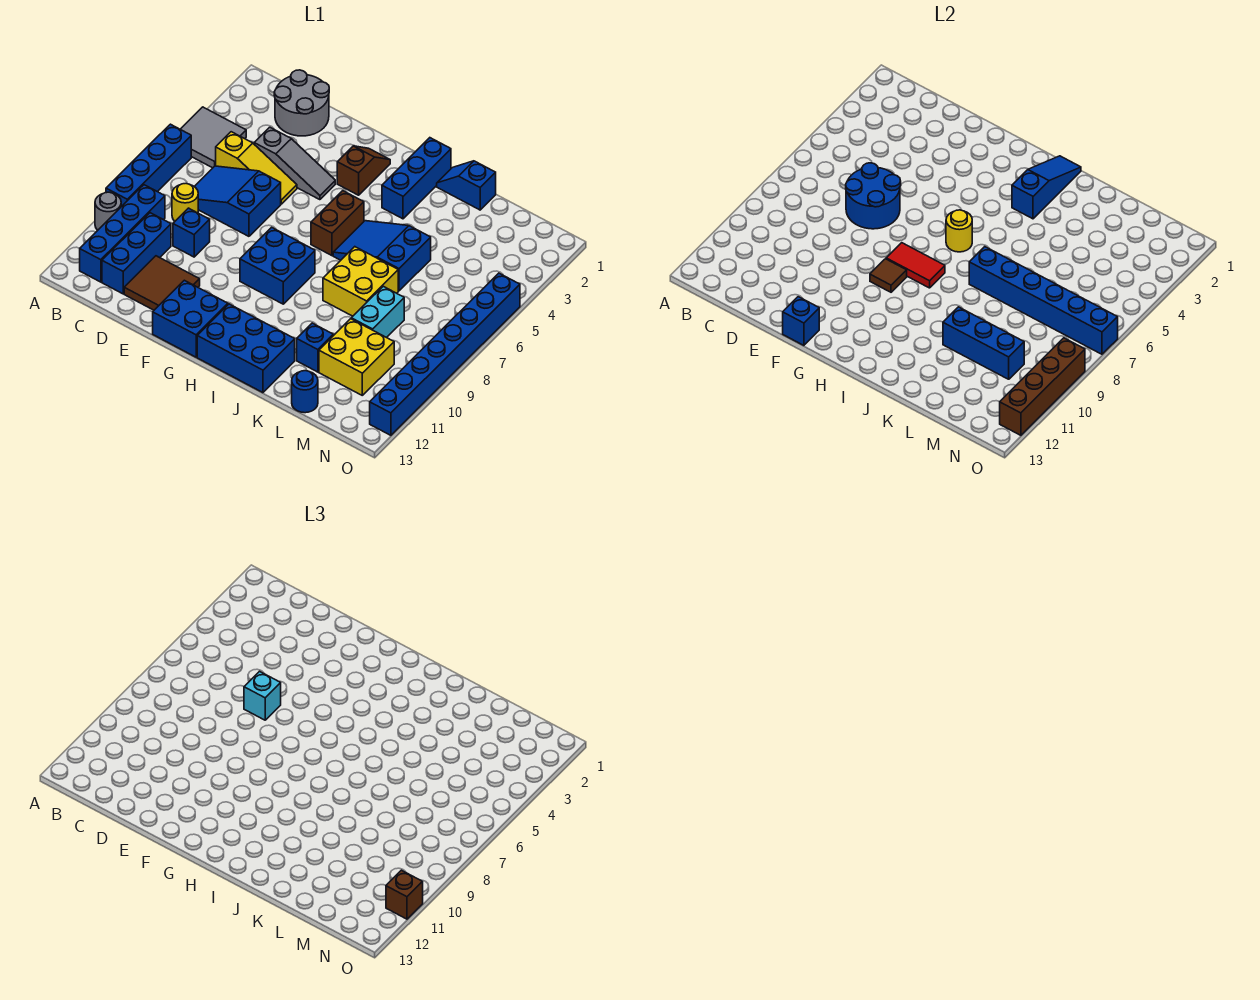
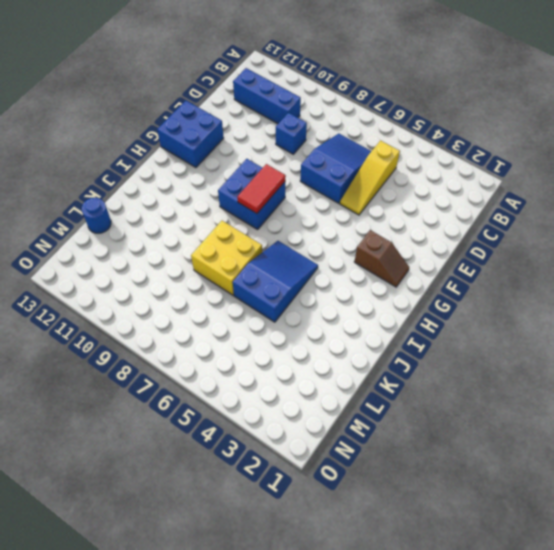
none -> grey 2x2 tile [180,107,246,168]
none -> blue 1x4 brick [106,124,191,207]
none -> grey 1x1 round brick [95,192,121,230]
none -> blue 1x4 brick [80,185,165,282]

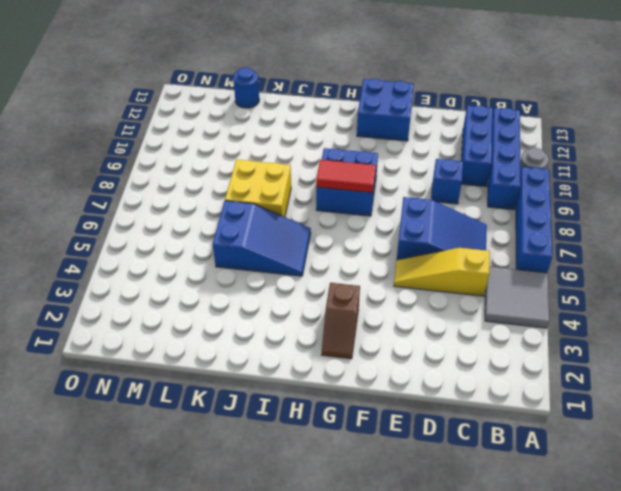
none -> grey 2x2 round brick [274,70,329,136]
none -> yellow 1x1 round brick [172,184,198,221]
none -> grey 1x3 slope [254,127,335,200]
none -> brown 2x2 tile [124,256,200,310]

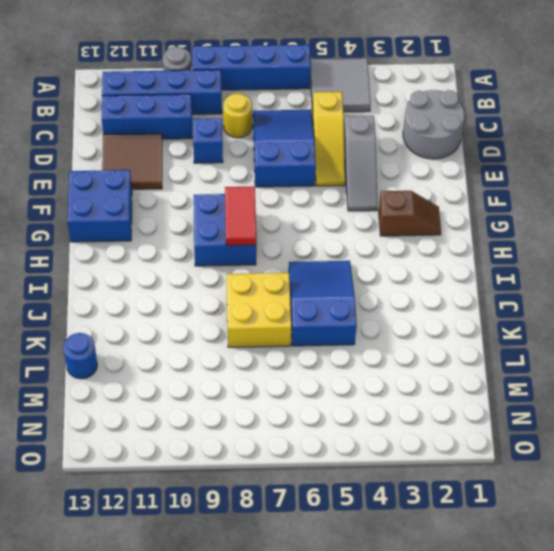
none -> brown 1x2 brick [311,191,364,256]
none -> blue 2x3 brick [197,304,295,393]
none -> blue 1x3 brick [382,138,451,219]
none -> blue 1x2 slope [437,161,496,210]

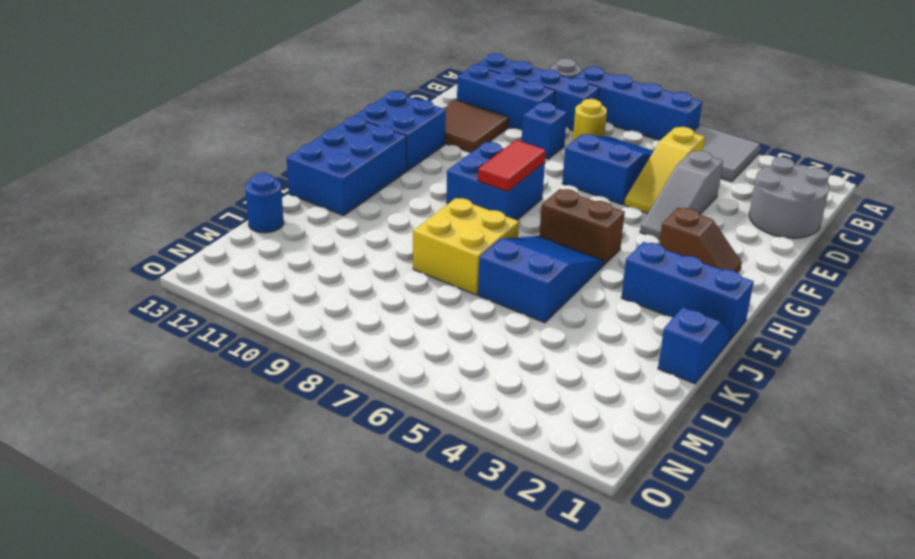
none -> blue 1x1 brick [297,323,333,372]
none -> cyan 1x2 brick [351,286,404,338]
none -> yellow 2x2 brick [319,319,394,395]
none -> blue 1x8 brick [370,273,520,435]

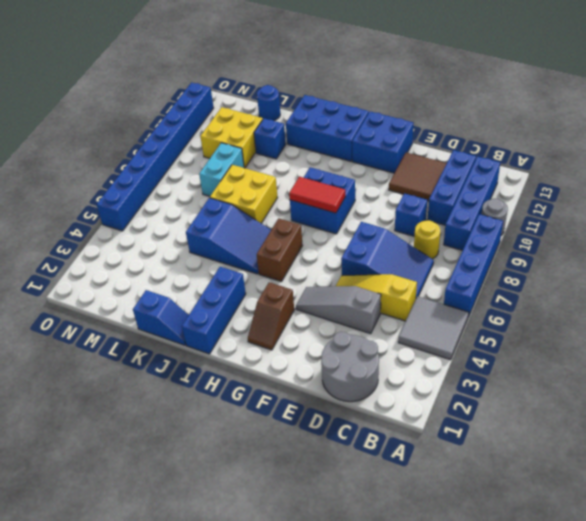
none -> blue 2x2 round brick [846,163,901,229]
none -> blue 1x1 brick [783,297,819,345]
none -> brown 1x1 tile [870,259,907,292]
none -> yellow 1x1 round brick [946,210,972,252]

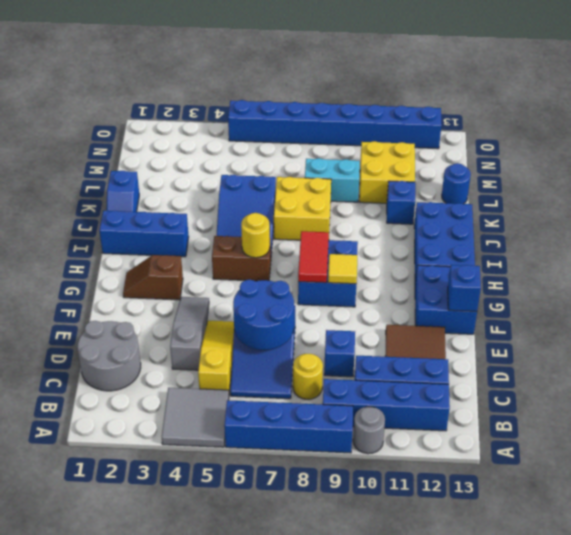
yellow 1x1 tile [328,254,357,284] -> brown 1x1 tile [870,259,907,292]
none -> blue 1x3 slope [1012,156,1081,219]
none -> blue 1x6 brick [969,247,1118,354]
none -> blue 1x3 brick [943,307,1024,379]
none -> brown 1x4 brick [1000,338,1085,435]

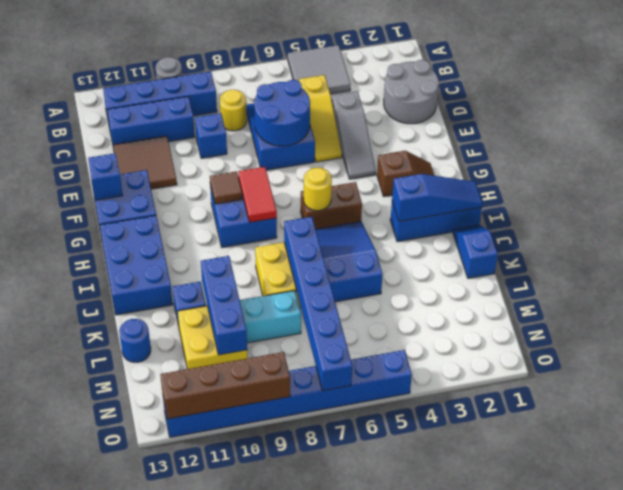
none -> blue 1x4 brick [106,124,191,207]
none -> cyan 1x1 brick [244,671,281,720]
none -> brown 1x1 brick [386,870,423,919]

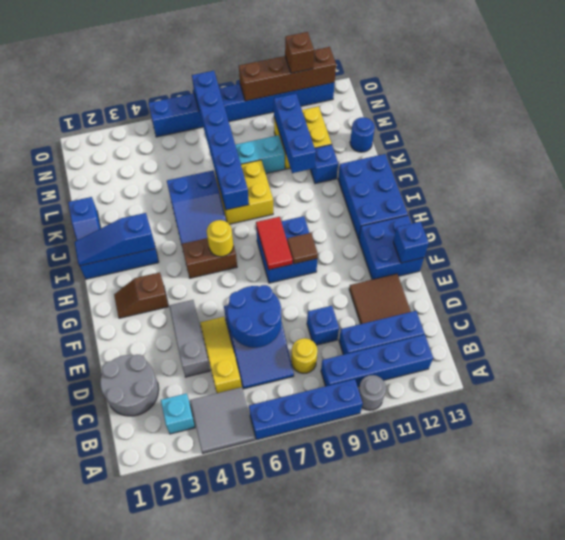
cyan 1x1 brick [161,394,195,434] -> cyan 1x1 brick moved to [244,671,281,720]

